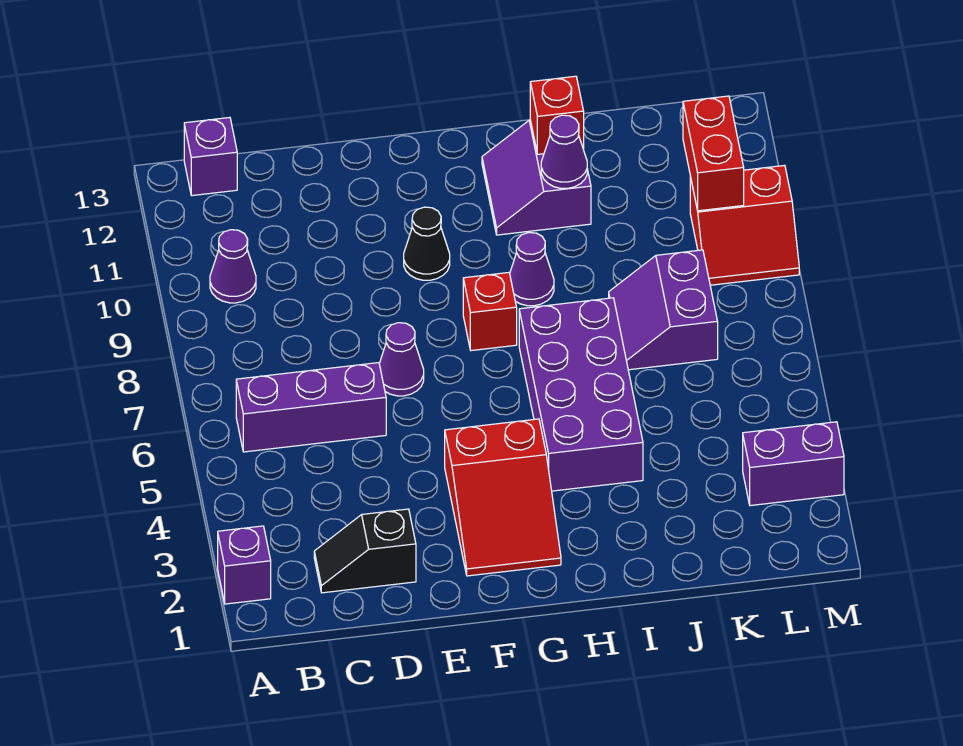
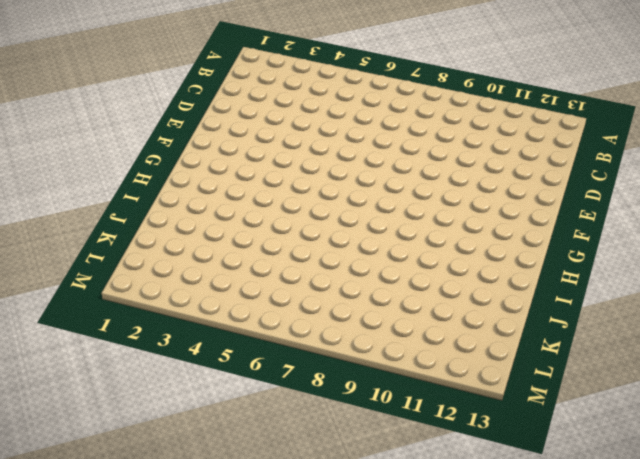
none -> purple 1x1 brick [218,526,271,604]
none -> purple 1x3 brick [236,363,386,452]
none -> purple 1x1 cone [210,230,256,303]

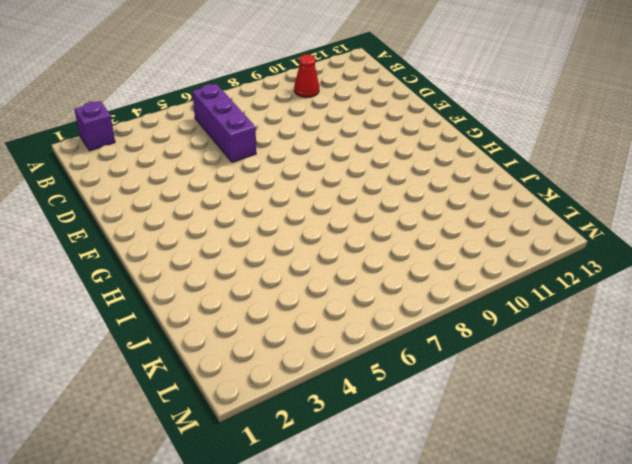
red 1x1 cone [294,54,319,98] -> purple 1x1 cone [210,230,256,303]
none -> purple 1x1 brick [184,117,237,196]
none -> black 1x2 slope [314,509,416,593]
none -> purple 1x1 cone [379,323,424,396]

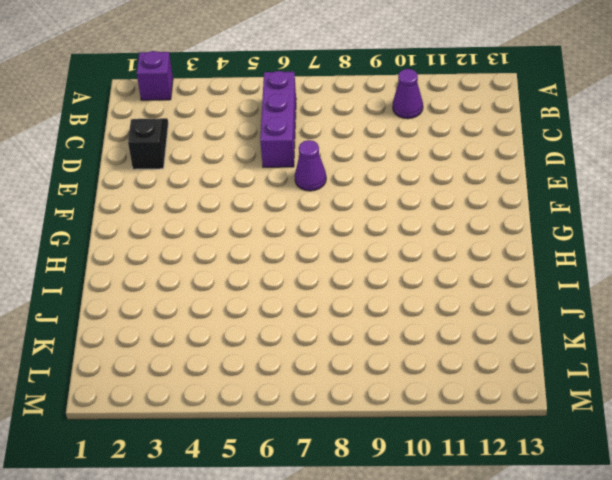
none -> purple 1x1 brick [184,117,237,196]
none -> red 2x3 slope [445,419,561,576]
none -> black 1x1 cone [404,207,450,280]

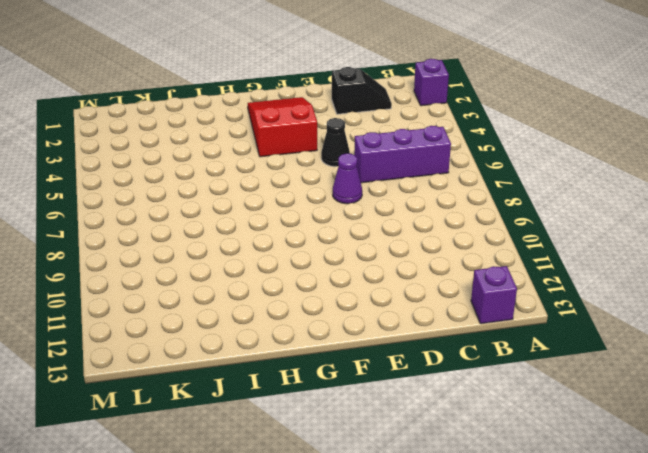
black 1x1 cone [321,118,350,167] -> black 1x1 cone moved to [404,207,450,280]
none -> purple 1x1 cone [210,230,256,303]
none -> red 1x1 brick [463,273,517,351]
none -> purple 2x4 brick [519,298,643,491]

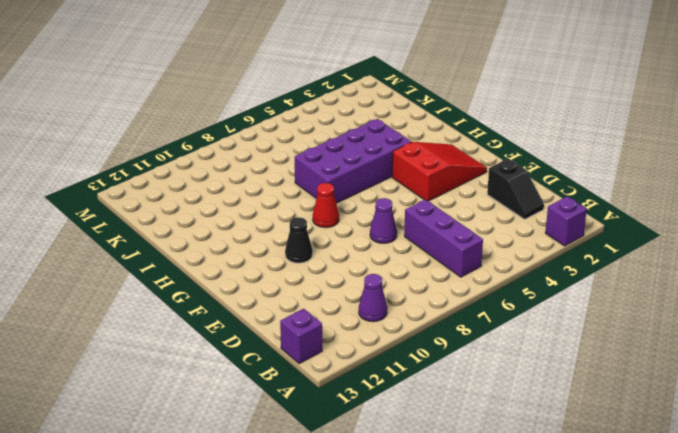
red 1x1 cone [313,183,339,228] -> red 1x1 brick [463,273,517,351]
none -> purple 1x1 cone [510,233,554,306]
none -> purple 2x2 slope [482,120,591,235]
none -> purple 2x2 slope [609,250,718,370]

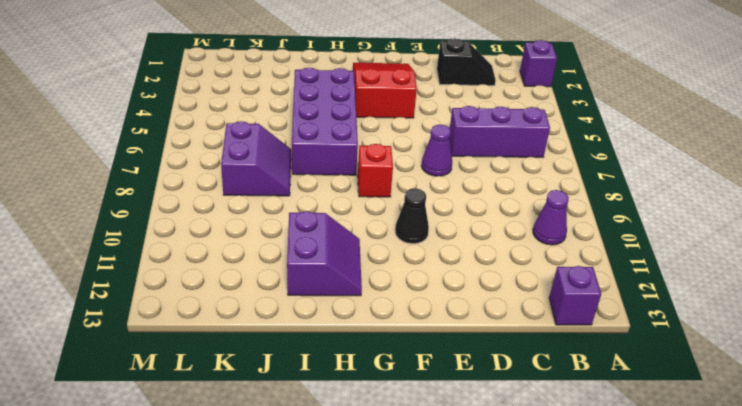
none -> purple 1x1 cone [510,233,554,306]
none -> purple 1x2 brick [743,422,844,506]
none -> red 2x2 slope [690,165,799,285]

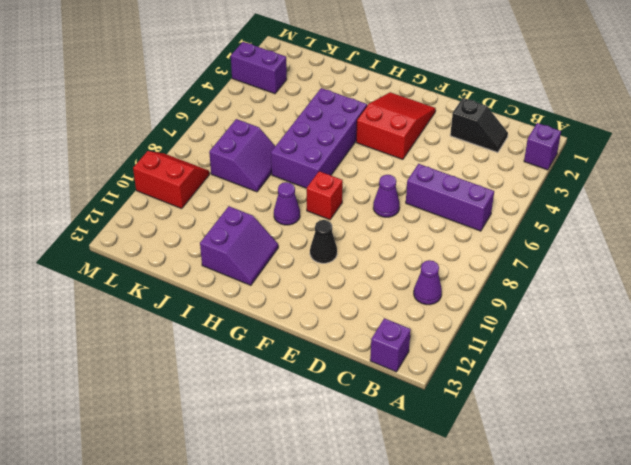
none -> purple 1x1 cone [541,115,587,188]
none -> red 1x1 brick [530,76,584,154]
none -> red 1x2 brick [683,96,744,211]

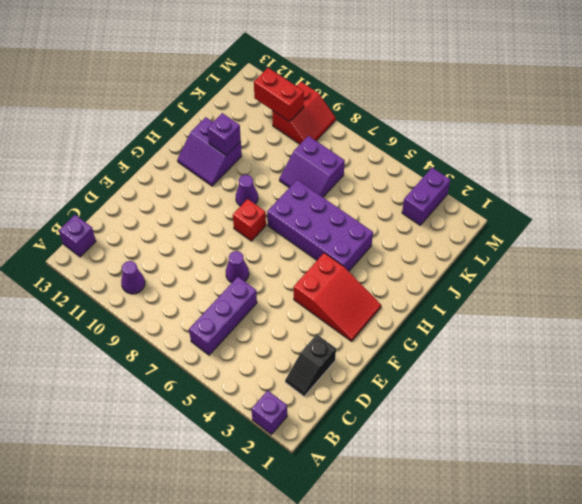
purple 1x1 brick [207,113,241,155] -> purple 1x1 cone [541,115,587,188]
none -> black 1x1 cone [404,207,450,280]
none -> red 1x1 brick [530,76,584,154]

